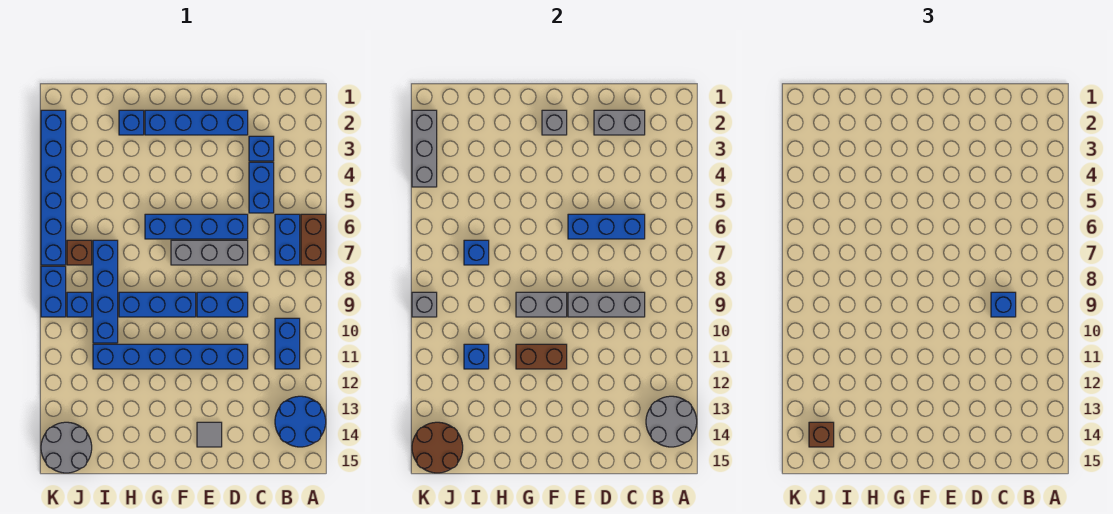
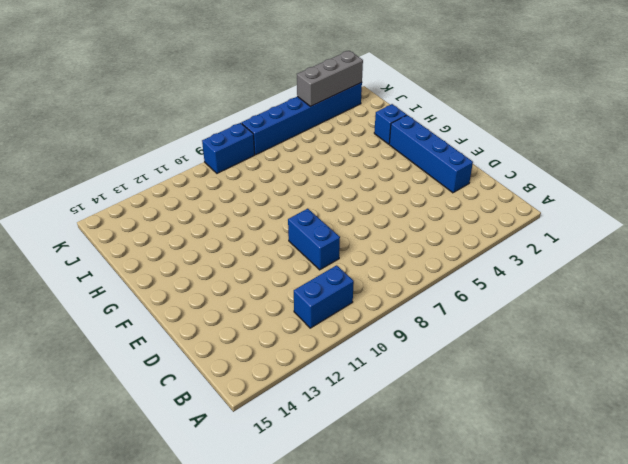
none -> brown 1x2 brick [301,214,326,265]
none -> blue 2x2 round brick [275,396,326,447]
none -> blue 1x2 brick [275,214,300,265]
none -> blue 1x1 brick [249,136,274,161]

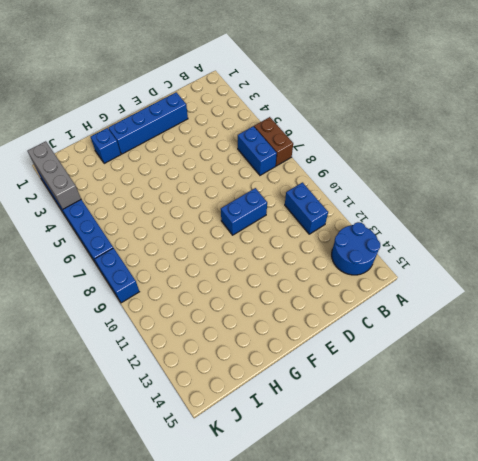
none -> blue 1x1 brick [249,136,274,161]
none -> blue 1x2 brick [249,162,274,213]
none -> blue 1x4 brick [145,214,248,239]
none -> grey 1x3 brick [171,240,248,265]

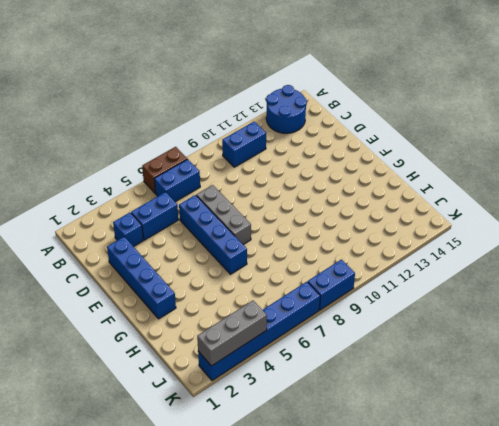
none -> blue 1x2 brick [197,292,248,317]
none -> blue 1x6 brick [93,344,248,369]
none -> grey 1x1 tile [197,422,222,447]
none -> blue 1x3 brick [119,292,196,317]

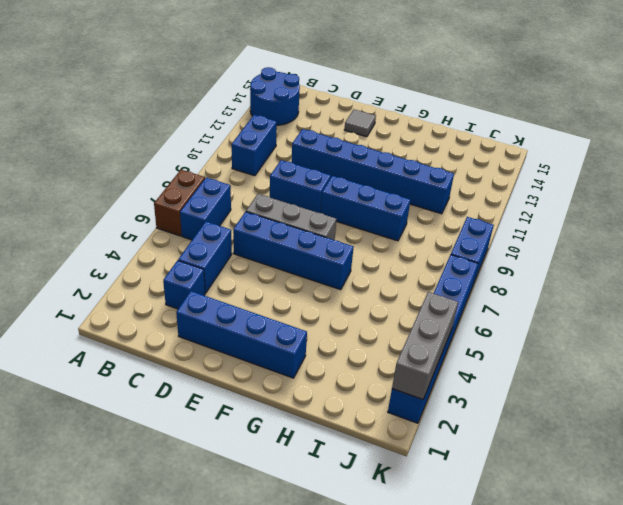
none -> blue 1x1 brick [119,110,144,135]
none -> blue 1x4 brick [93,240,118,343]
none -> brown 1x1 brick [67,240,92,265]
none -> blue 1x1 brick [67,292,92,317]

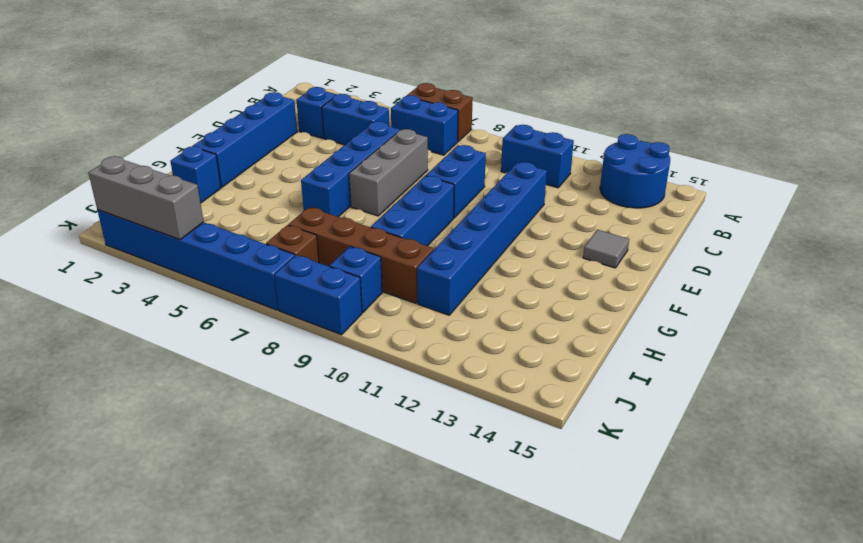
brown 1x4 brick [288,207,434,303] -> blue 1x4 brick [93,240,118,343]
none -> grey 2x2 round brick [41,422,92,473]
none -> grey 2x2 round brick [646,396,697,447]
none -> grey 1x2 brick [594,110,645,135]
none -> blue 1x3 brick [568,214,645,239]

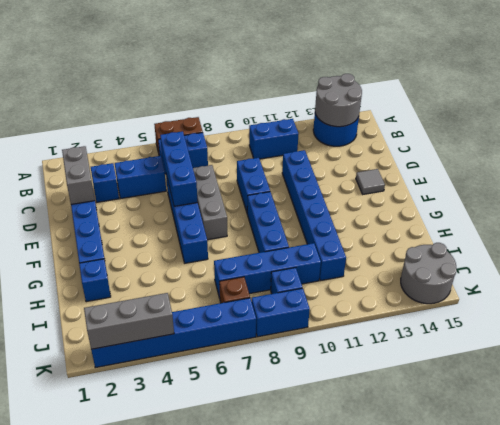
none -> grey 1x3 brick [568,292,645,317]
none -> grey 1x1 brick [542,110,567,135]
none -> grey 1x2 brick [516,292,567,317]
none -> brown 1x2 brick [516,344,567,369]

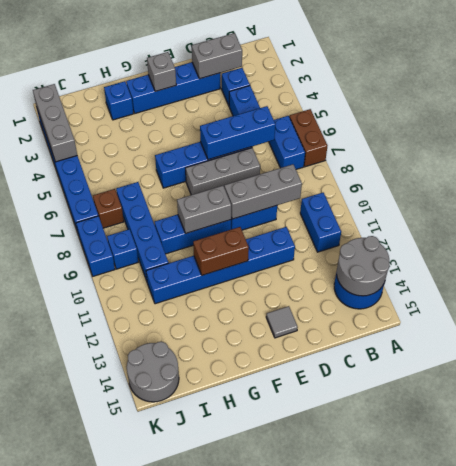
none -> blue 1x1 brick [464,240,489,265]
none -> blue 1x1 brick [464,344,489,369]
none -> brown 2x2 round brick [412,422,463,473]
none -> grey 1x1 brick [412,292,437,317]

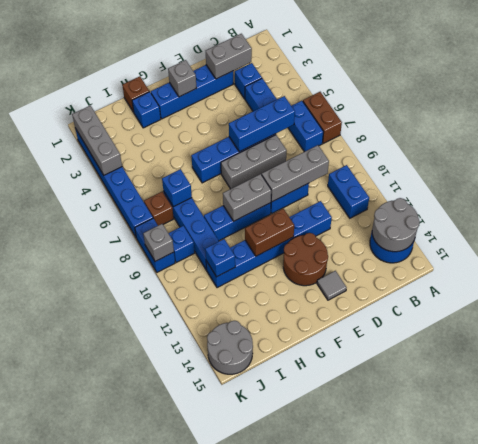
brown 2x2 round brick [283,233,328,286] -> brown 2x2 round brick moved to [412,422,463,473]
brown 1x1 brick [122,76,150,112] -> brown 1x1 brick moved to [809,422,834,447]
none -> blue 1x1 brick [991,292,1016,317]

